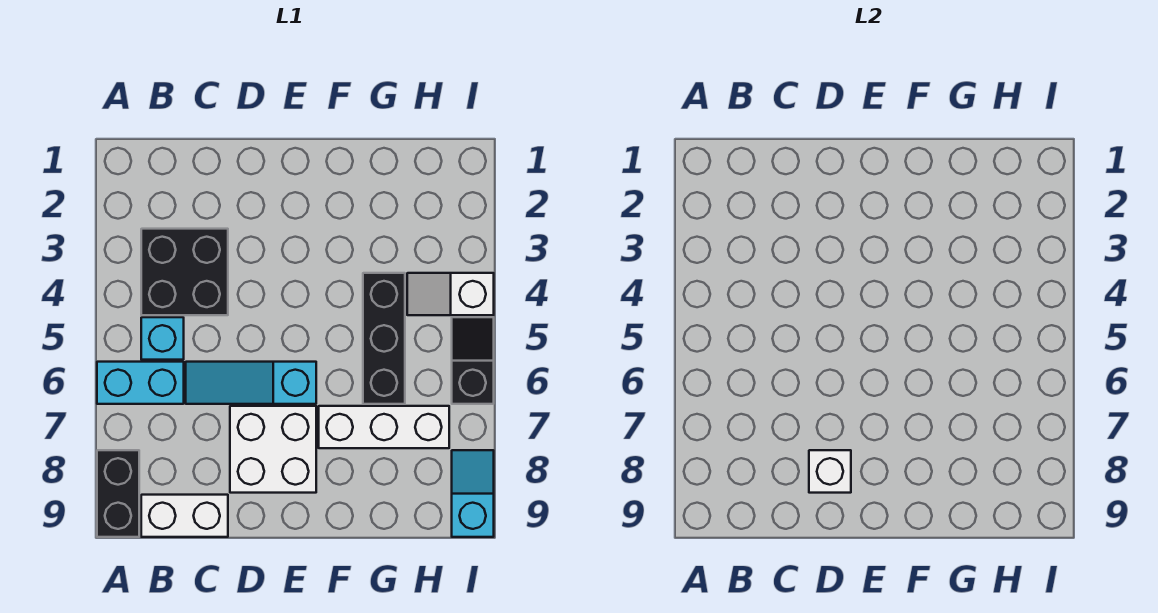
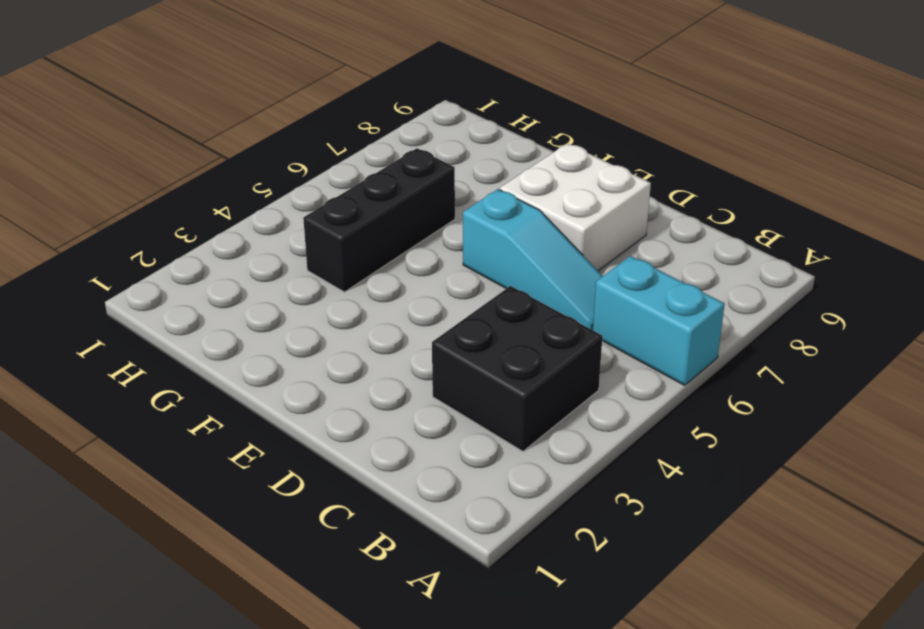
none -> black 1x2 brick [97,450,139,537]
none -> cyan 1x1 brick [141,317,184,360]
none -> white 1x2 brick [141,495,228,537]

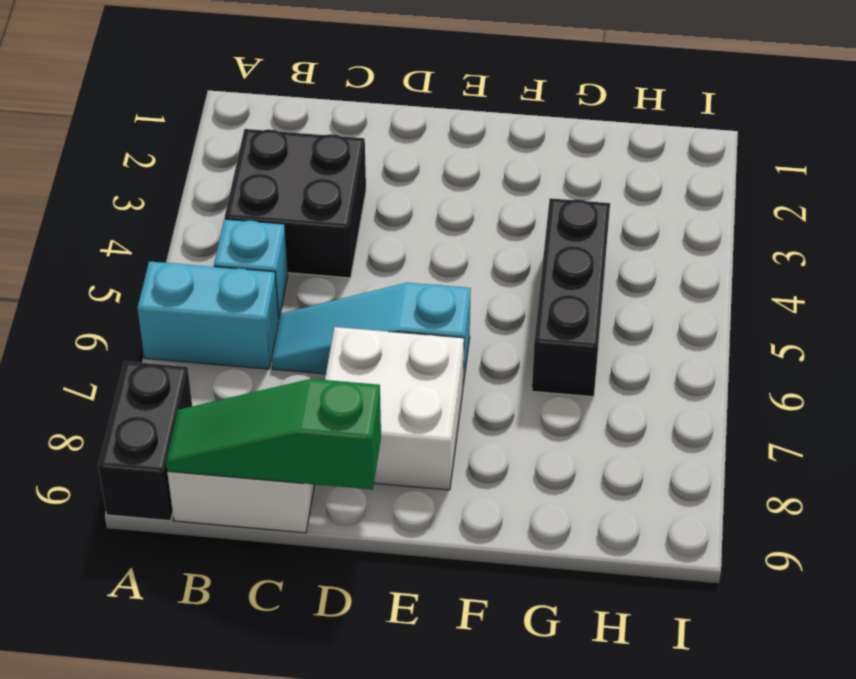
green 1x3 slope [166,379,381,490] -> none
none -> white 1x3 brick [319,406,449,448]
none -> white 1x2 slope [407,273,494,315]
none -> black 1x2 slope [452,317,494,404]

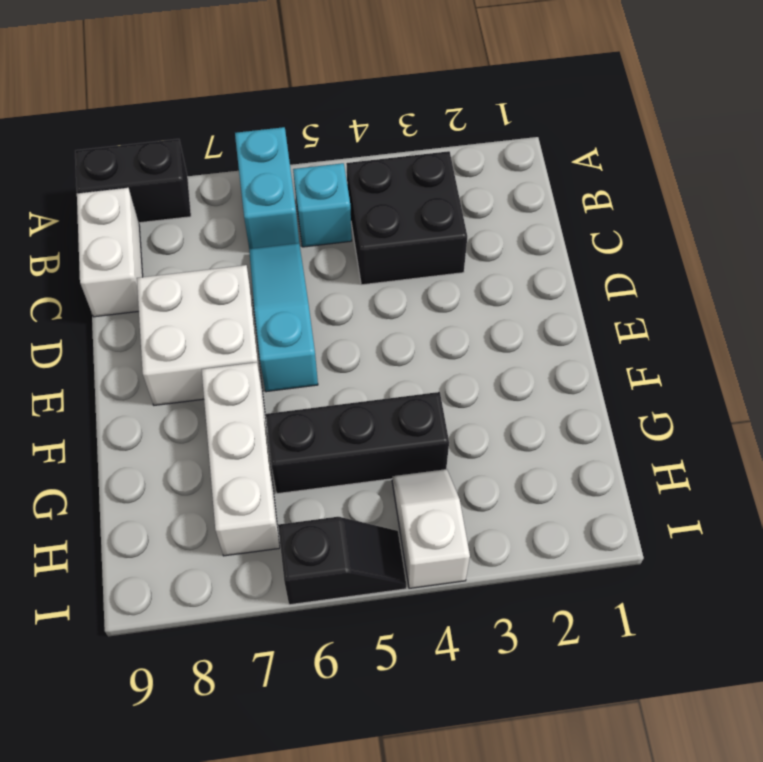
none -> cyan 1x2 slope [452,450,494,537]
none -> white 1x1 brick [809,450,851,493]

